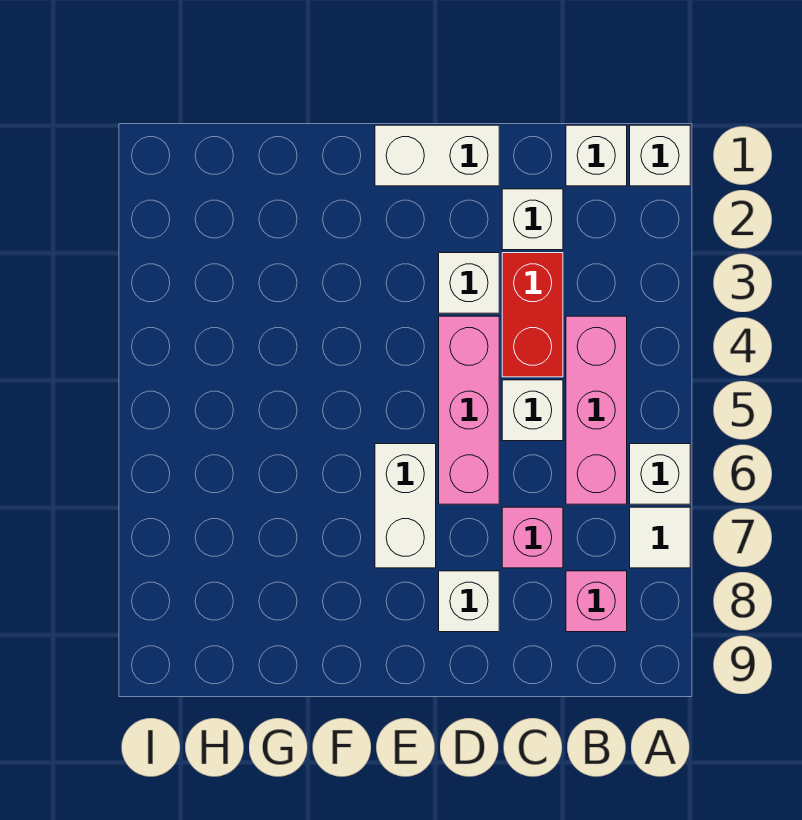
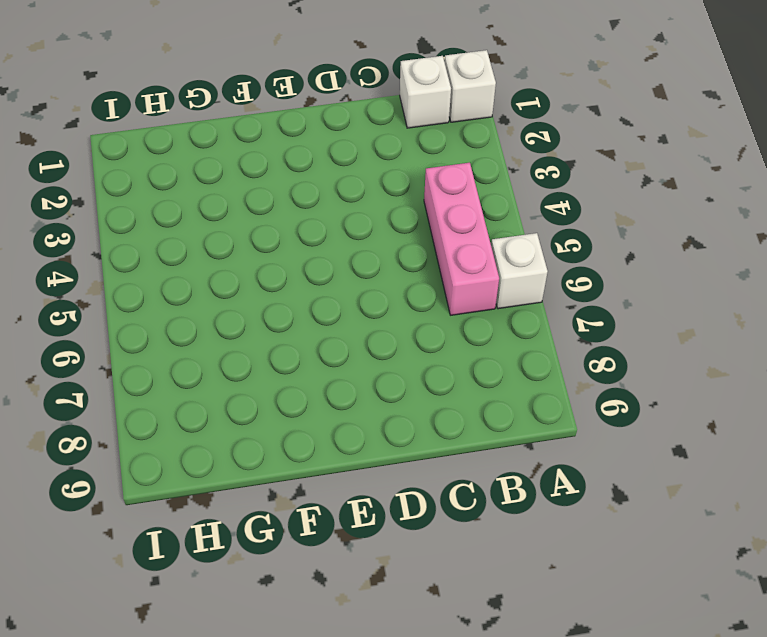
none -> white 1x1 tile [630,507,690,568]
none -> pink 1x1 brick [566,571,627,632]
none -> white 1x1 brick [502,189,563,250]

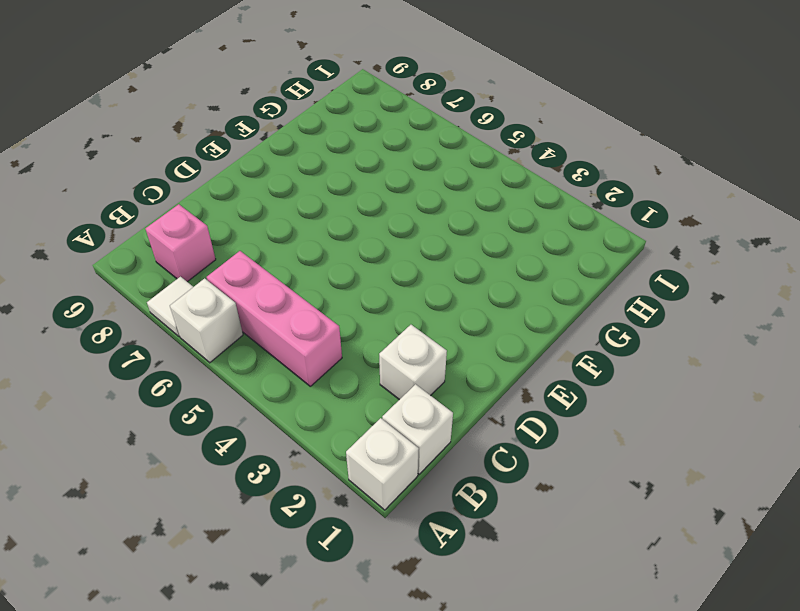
none -> red 1x2 brick [502,253,563,377]
none -> white 1x1 brick [502,380,563,441]
none -> pink 1x1 brick [502,507,563,568]

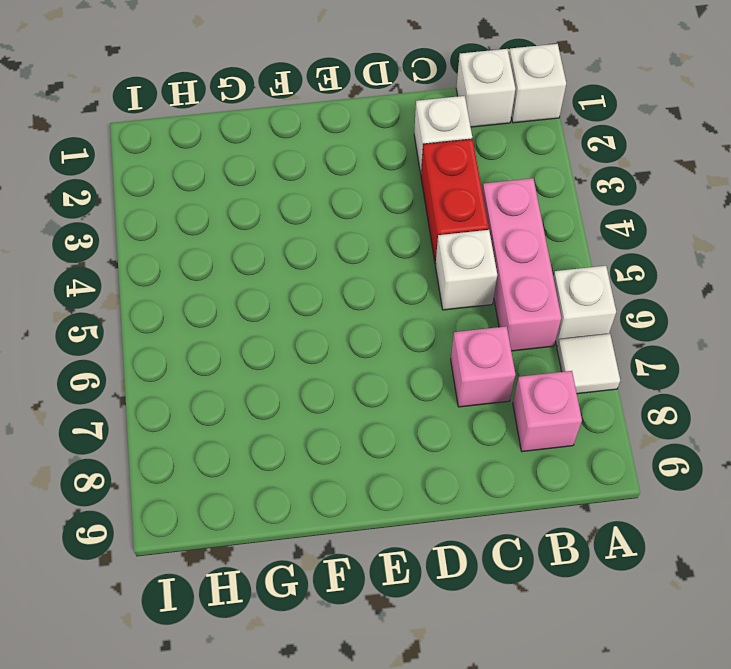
none -> white 1x2 brick [375,125,499,186]
none -> white 1x1 brick [439,253,499,313]
none -> pink 1x3 brick [439,316,499,504]

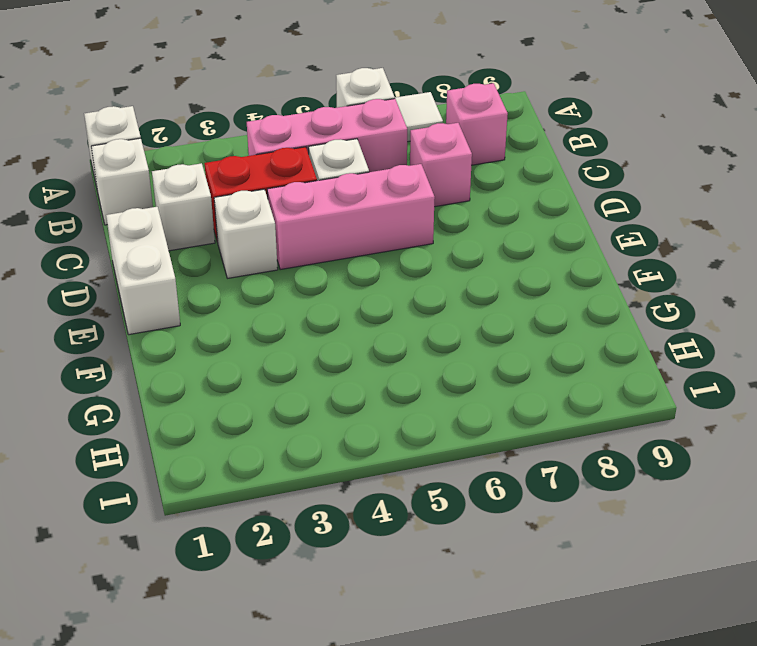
none -> white 1x1 brick [439,571,499,632]
none -> white 1x2 brick [375,444,436,568]

